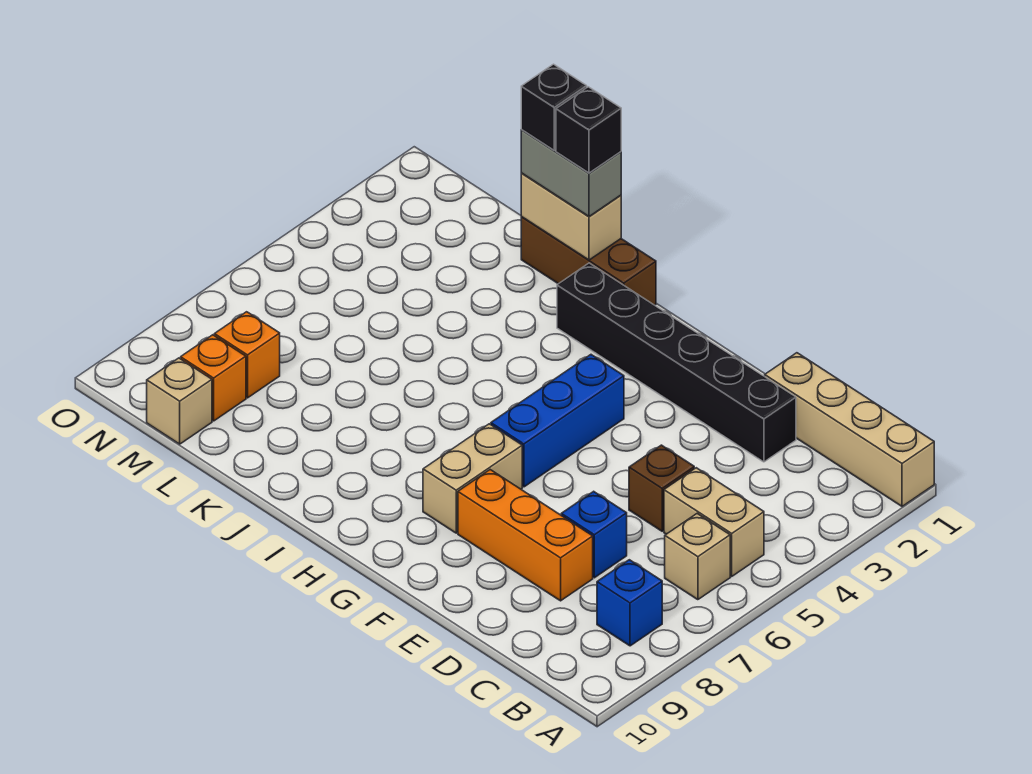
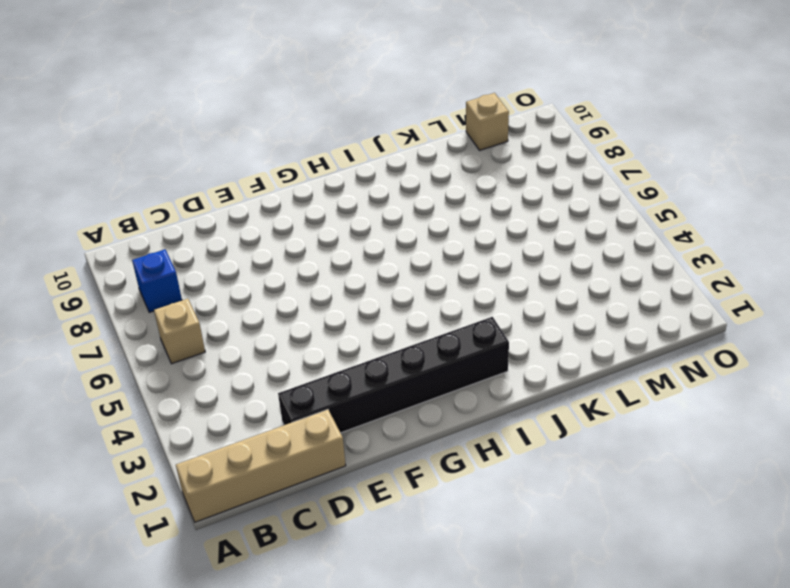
none -> tan 1x2 brick [664,468,764,576]
none -> brown 1x1 brick [629,445,694,531]
none -> blue 1x1 brick [561,491,627,578]

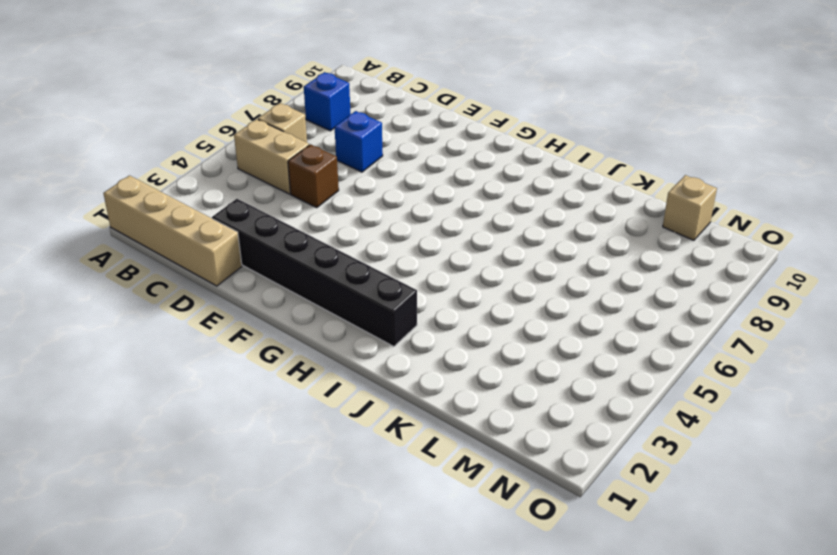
none -> orange 1x3 brick [458,470,593,601]
none -> blue 1x3 brick [491,355,624,487]
none -> tan 1x2 brick [423,424,522,533]

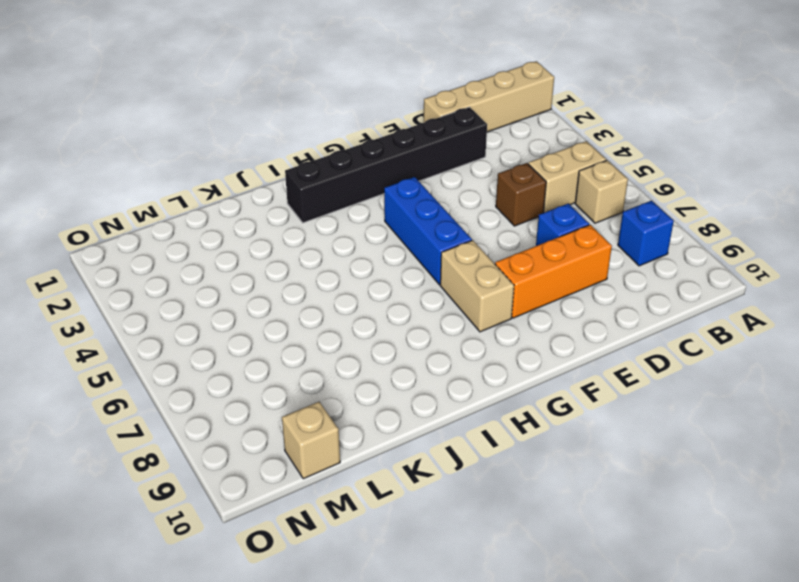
none -> brown 1x3 brick [521,216,656,305]
none -> orange 1x1 brick [214,312,280,398]
none -> orange 1x1 brick [181,335,246,421]

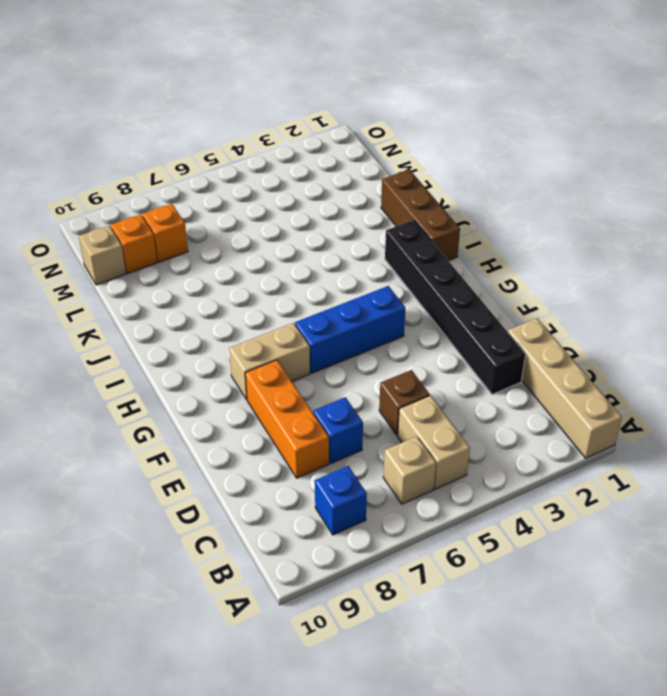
none -> tan 1x2 brick [521,173,621,260]
none -> grey 1x2 brick [521,129,621,216]
none -> black 1x1 brick [556,87,621,173]

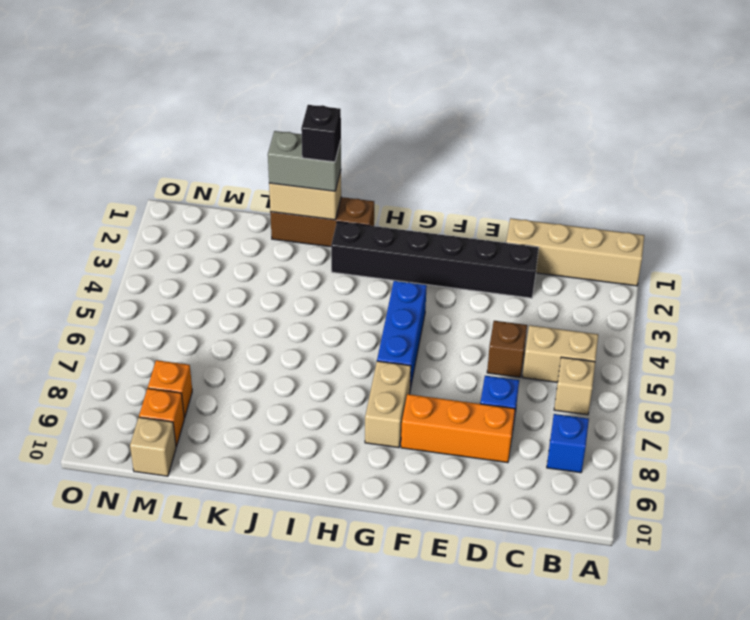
none -> black 1x1 brick [521,64,587,150]

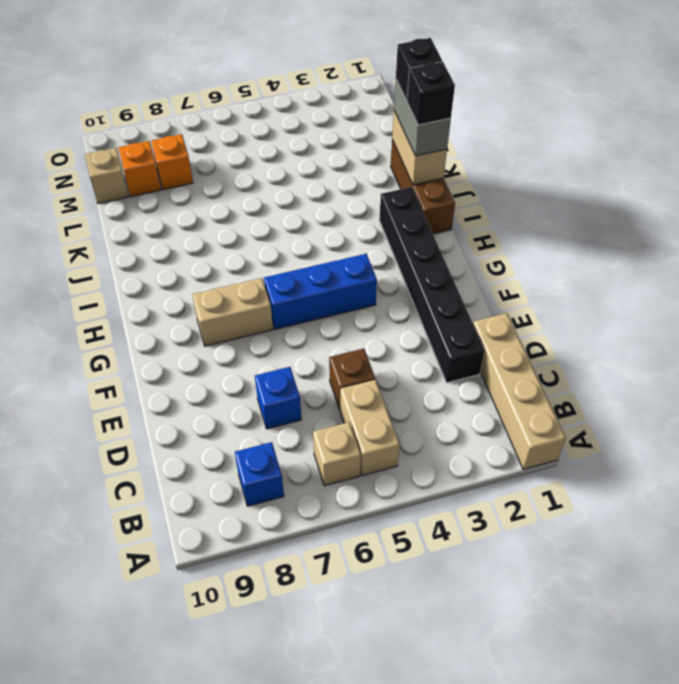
none -> orange 1x3 brick [458,470,593,601]

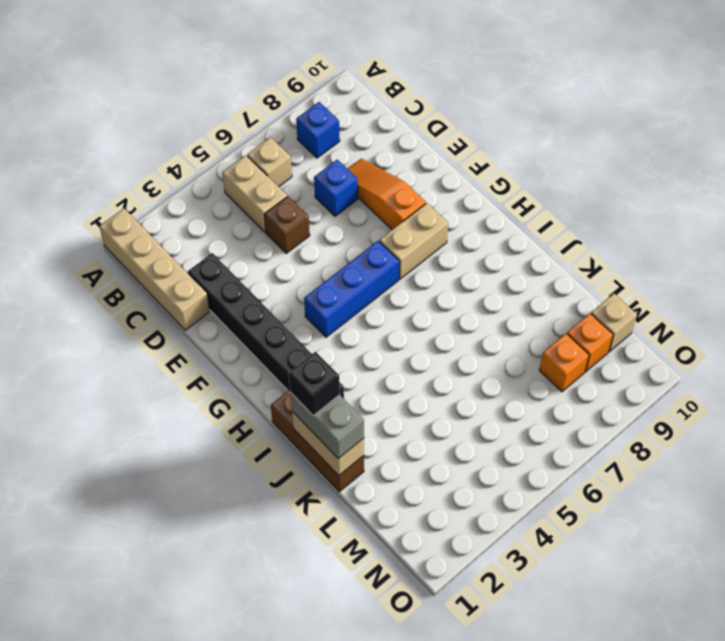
orange 1x3 slope [348,159,426,230] -> orange 1x3 brick [458,470,593,601]
none -> black 1x1 brick [521,64,587,150]

